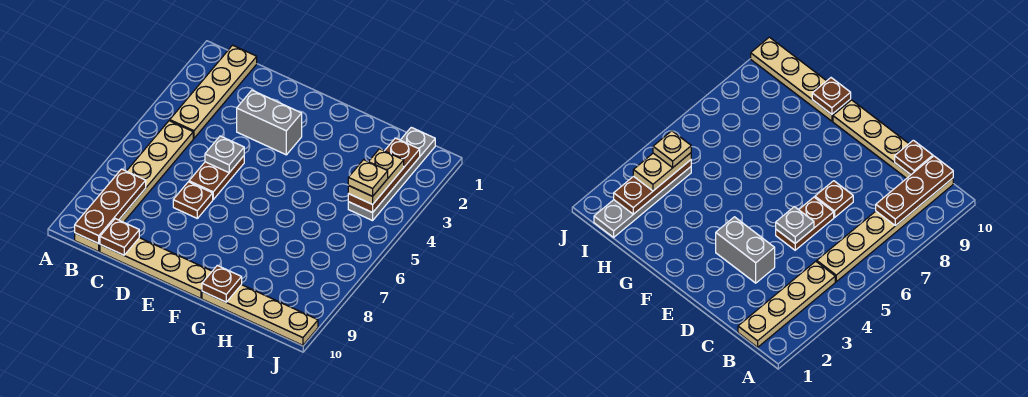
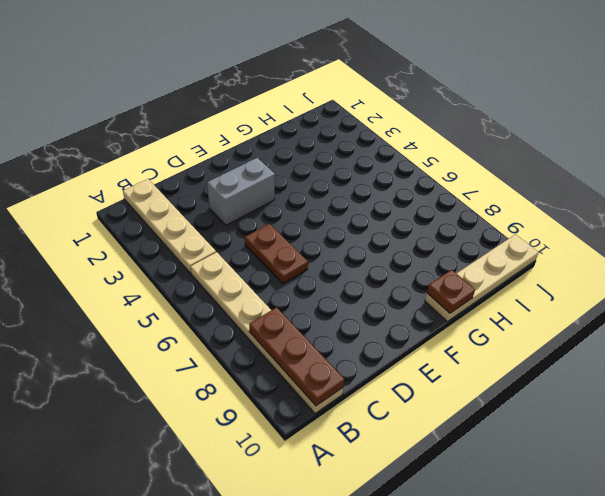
none -> tan 1x4 plate [100,238,212,298]
none -> brown 1x1 plate [173,182,213,218]
none -> grey 1x4 plate [348,127,435,221]

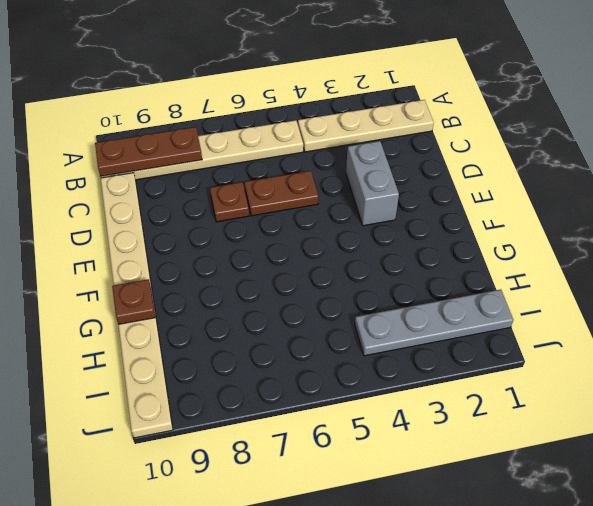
none -> brown 1x1 plate [100,219,139,255]
none -> grey 1x1 plate [205,136,244,173]
none -> brown 1x3 plate [348,138,420,213]

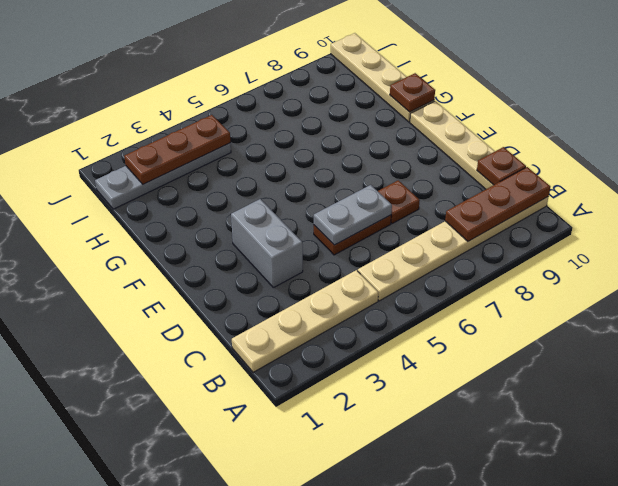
grey 1x2 plate [314,185,392,245] -> grey 1x1 plate [205,136,244,173]
none -> tan 1x2 plate [348,149,404,204]
none -> tan 1x1 plate [348,160,388,196]

